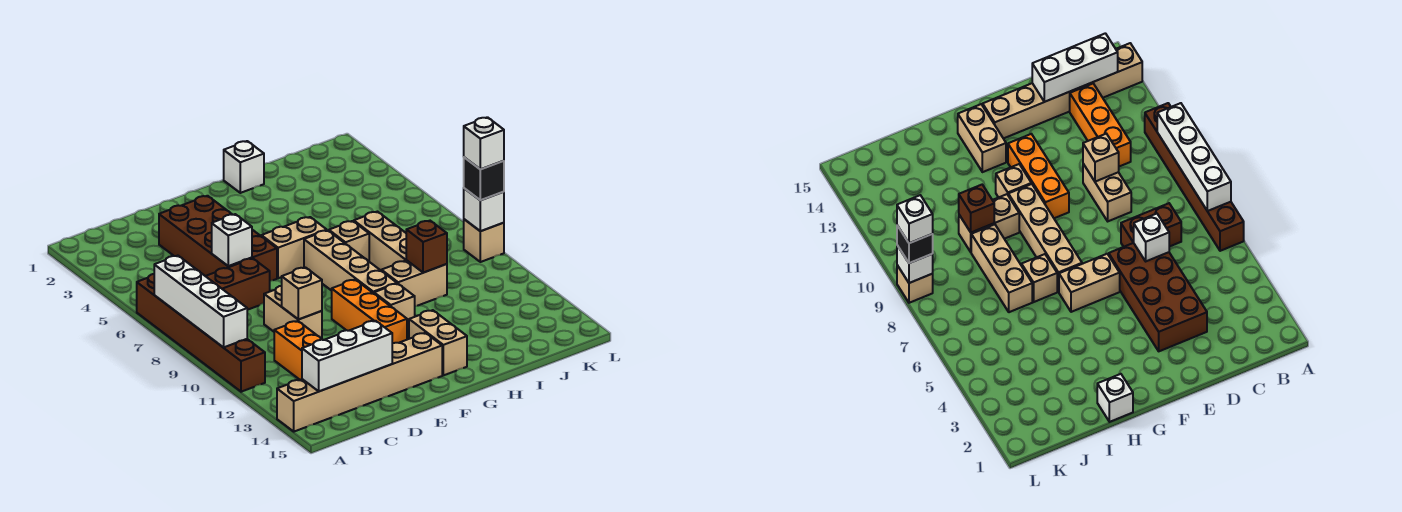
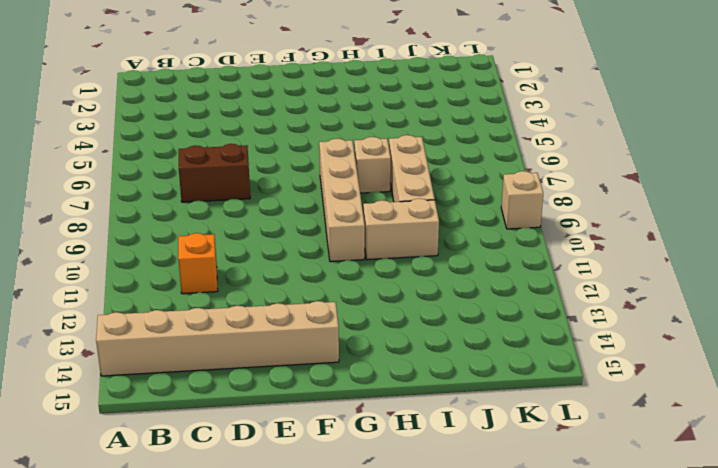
orange 1x1 brick [178,233,218,294] -> orange 1x3 brick [274,321,323,380]
none -> brown 1x6 brick [137,274,265,392]
none -> brown 2x4 brick [159,196,277,281]
none -> tan 1x2 brick [264,286,322,339]

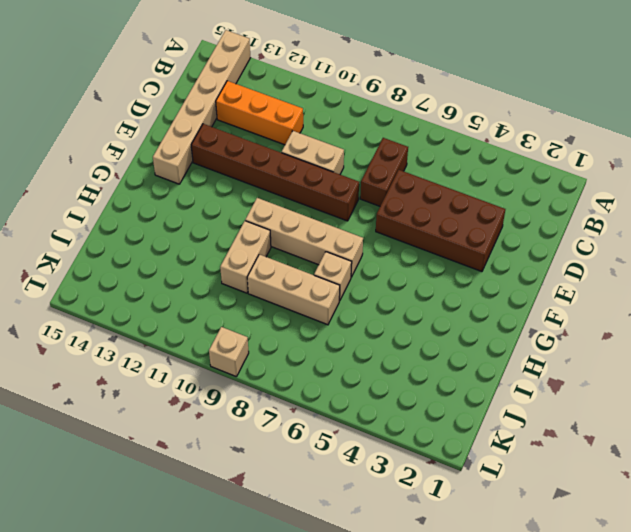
brown 1x6 brick [191,124,359,221] -> brown 1x6 brick moved to [137,274,265,392]
none -> tan 1x2 brick [261,217,327,278]
none -> orange 1x3 brick [332,280,407,343]
none -> tan 1x1 brick [374,284,415,329]

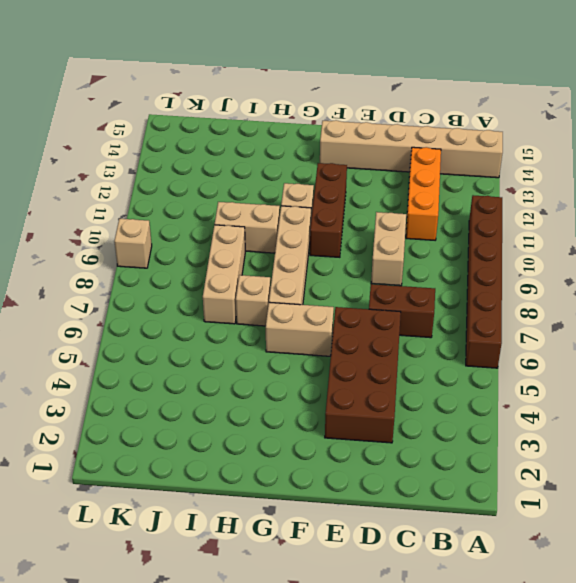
brown 1x3 brick [310,163,347,257] -> orange 1x3 brick [332,280,407,343]
none -> tan 1x2 brick [409,310,467,375]
none -> white 1x1 brick [224,141,264,193]
none -> white 1x4 brick [154,256,247,348]

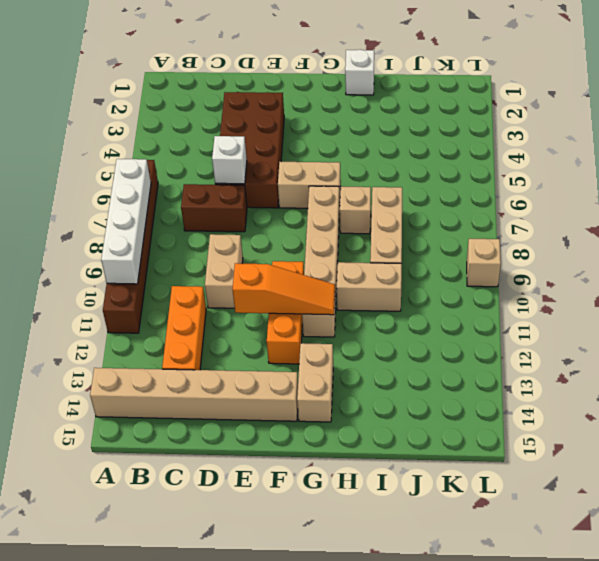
orange 1x3 slope [232,263,335,315] -> none
none -> white 1x3 brick [302,321,392,391]
none -> tan 1x1 brick [282,267,322,319]
none -> brown 1x1 brick [406,221,447,273]

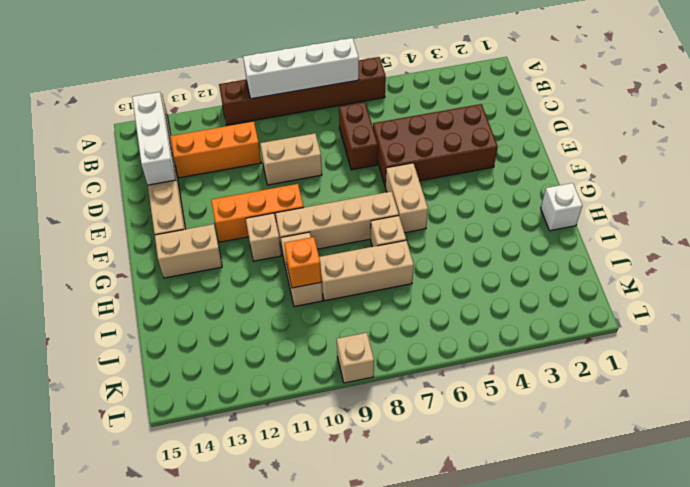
orange 1x1 brick [284,237,322,288] -> brown 1x1 brick [406,221,447,273]
none -> white 1x1 brick [212,214,252,266]
none -> tan 1x1 brick [282,267,322,319]
none -> white 1x1 brick [464,188,504,231]

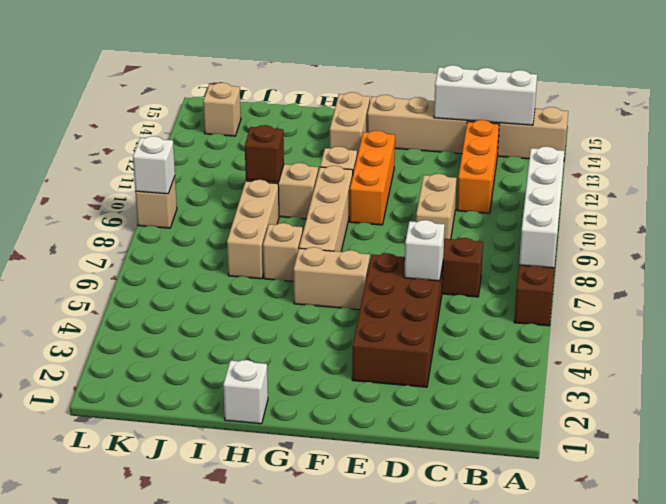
tan 1x1 brick [203,83,241,136] -> tan 1x1 brick moved to [282,267,322,319]
none -> black 1x1 brick [464,157,504,200]
none -> white 1x1 brick [464,117,504,169]

